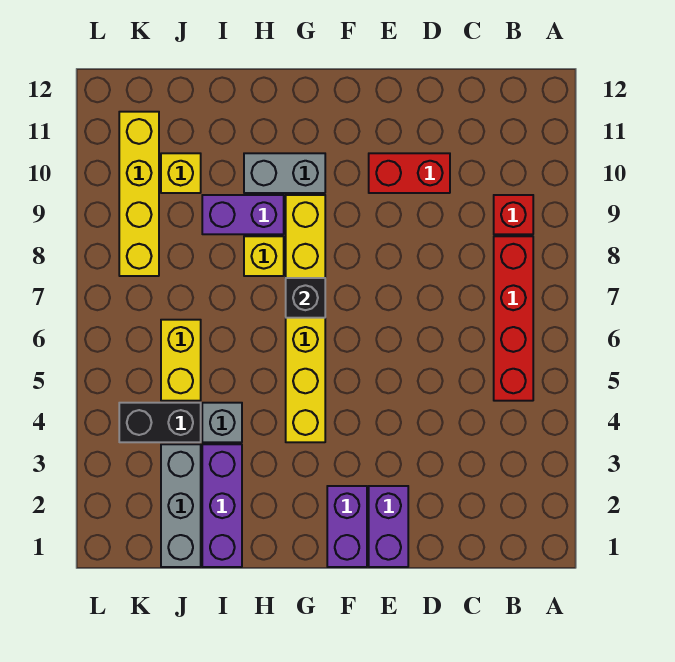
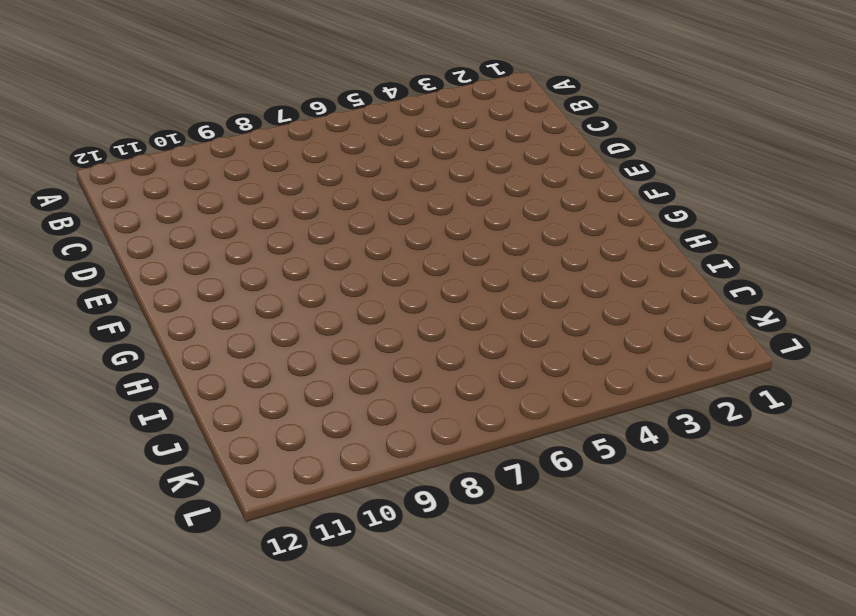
none -> red 1x4 brick [494,236,533,401]
none -> red 1x1 brick [494,195,533,234]
none -> red 1x2 brick [369,153,450,193]

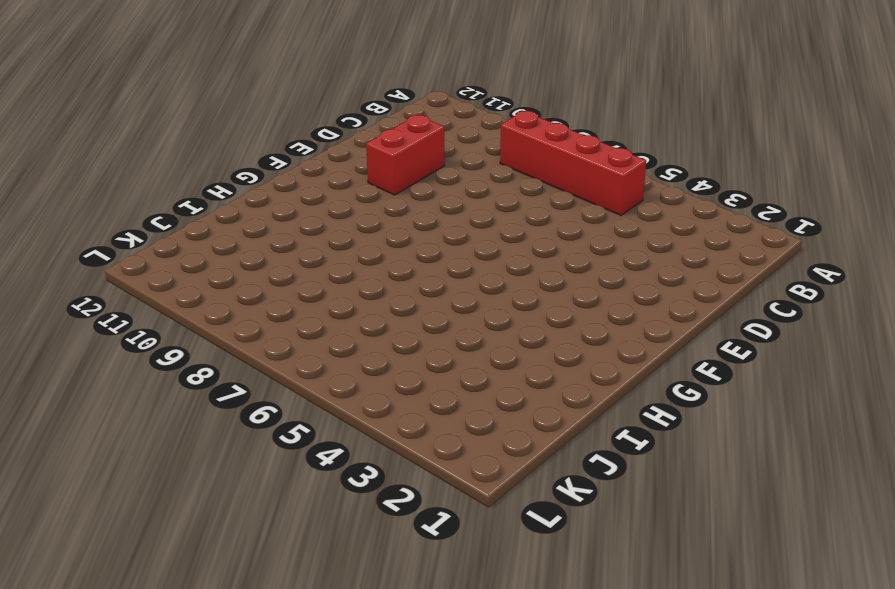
none -> red 1x1 brick [494,195,533,234]
none -> purple 1x2 brick [369,486,408,567]
none -> purple 1x2 brick [327,486,367,567]

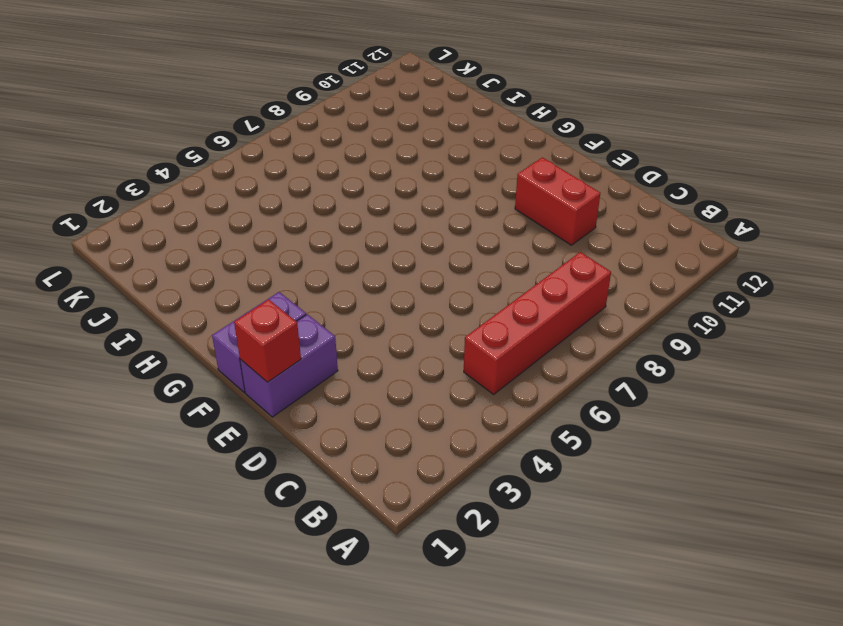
red 1x1 brick [234,299,301,382] -> red 1x1 brick moved to [494,195,533,234]
none -> yellow 1x6 brick [286,195,325,442]
none -> grey 1x2 brick [244,153,325,193]
none -> yellow 1x1 brick [244,236,284,276]

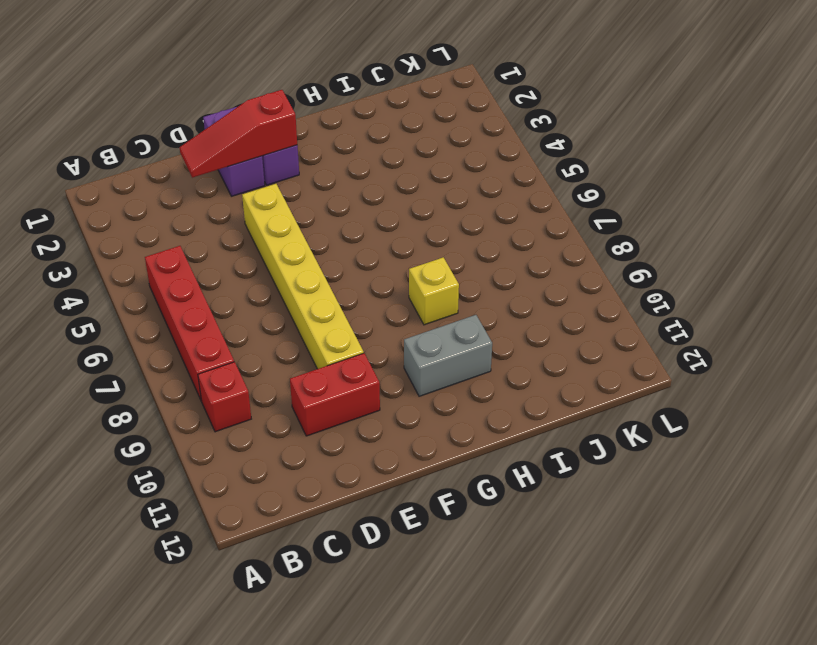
red 1x3 slope [180,90,297,178] -> none
yellow 1x6 brick [242,184,364,369] -> yellow 1x6 brick moved to [286,195,325,442]
none -> purple 1x2 brick [202,195,284,234]
none -> purple 1x3 brick [202,444,242,567]
none -> grey 1x1 brick [202,403,242,442]

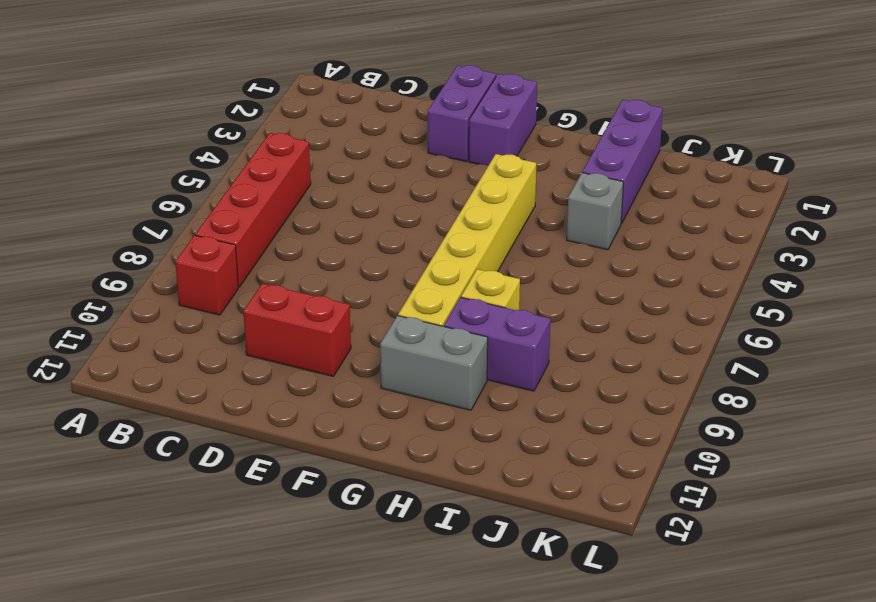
none -> grey 1x3 brick [161,444,201,567]
none -> black 1x2 brick [119,403,201,442]
none -> yellow 1x2 brick [161,320,201,401]

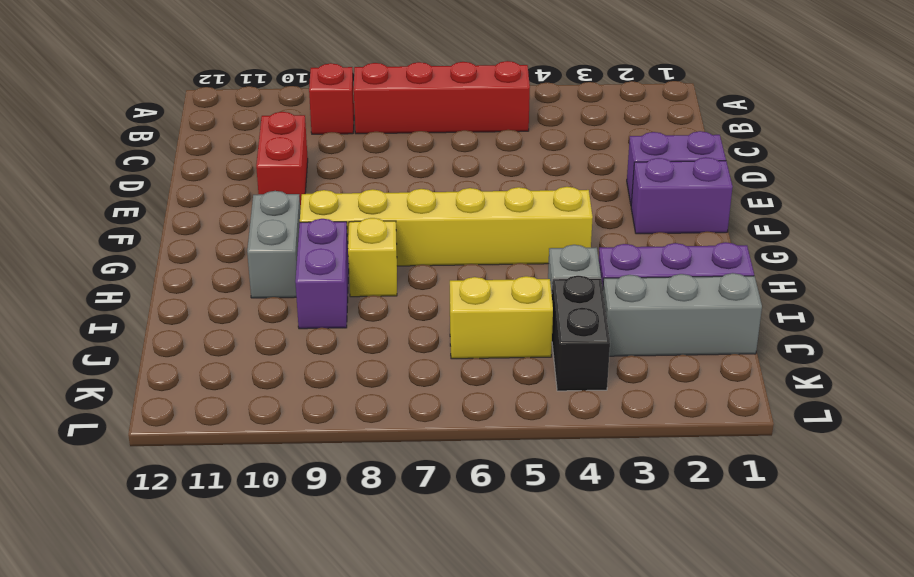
none -> yellow 1x1 brick [161,153,201,193]
none -> yellow 1x4 brick [119,112,159,276]
none -> black 1x1 brick [286,278,325,318]

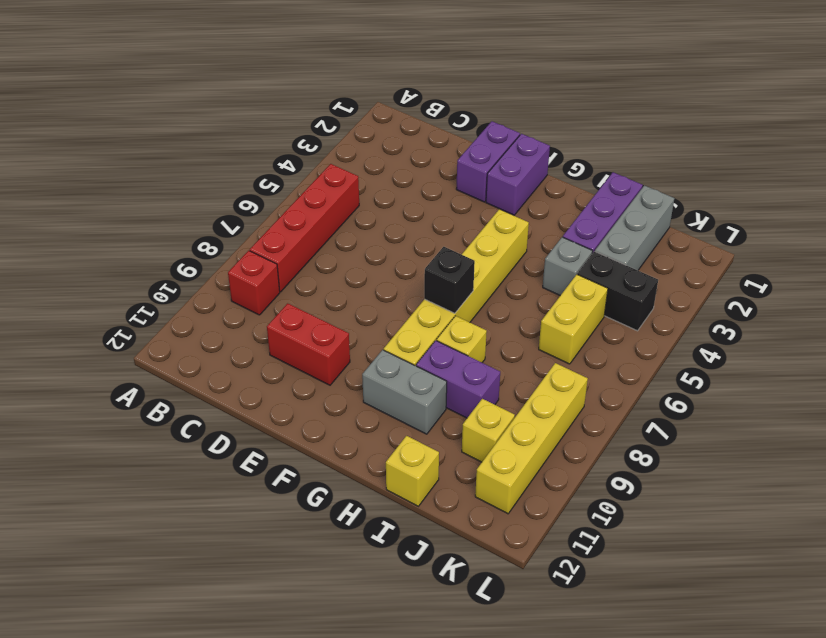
yellow 1x1 brick [386,436,439,506] -> none

